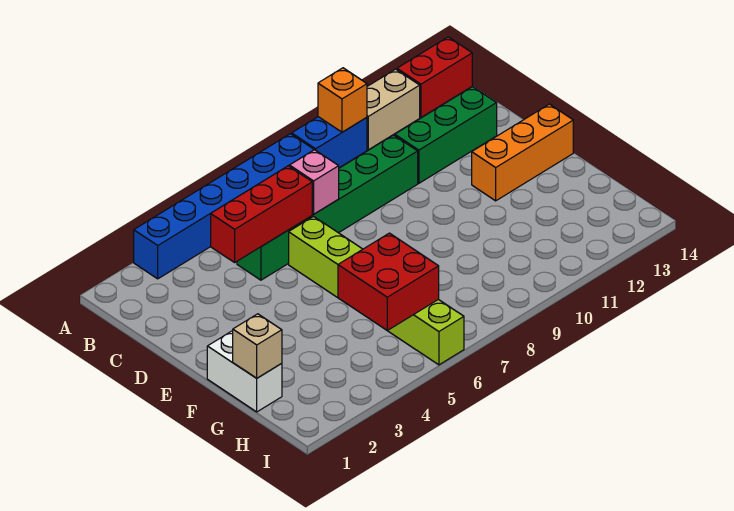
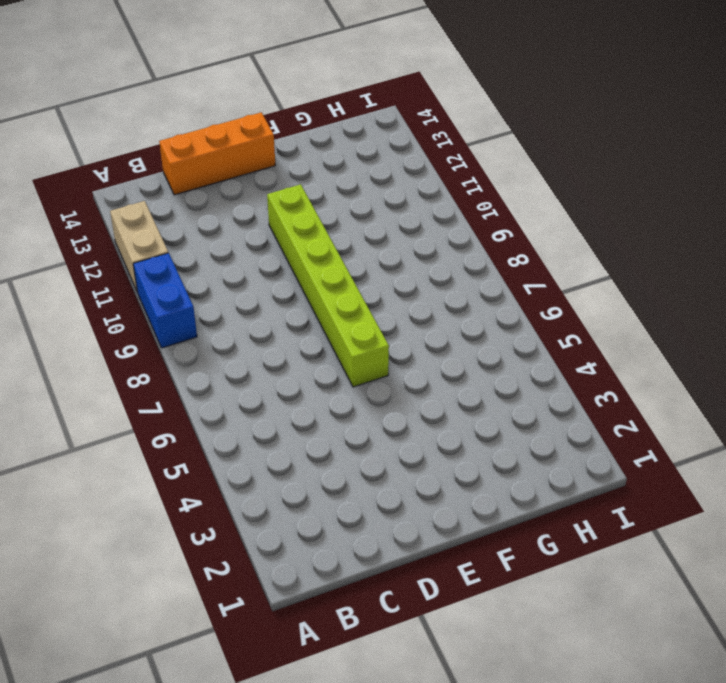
orange 1x3 brick [159,112,275,195] -> orange 1x3 brick turned to [472,104,573,201]
lime 1x6 brick [267,184,389,387] -> lime 1x6 brick turned to [289,217,464,365]
none -> blue 1x6 brick [134,134,314,279]
none -> red 1x2 brick [397,37,472,117]
none -> green 1x6 brick [237,135,418,280]

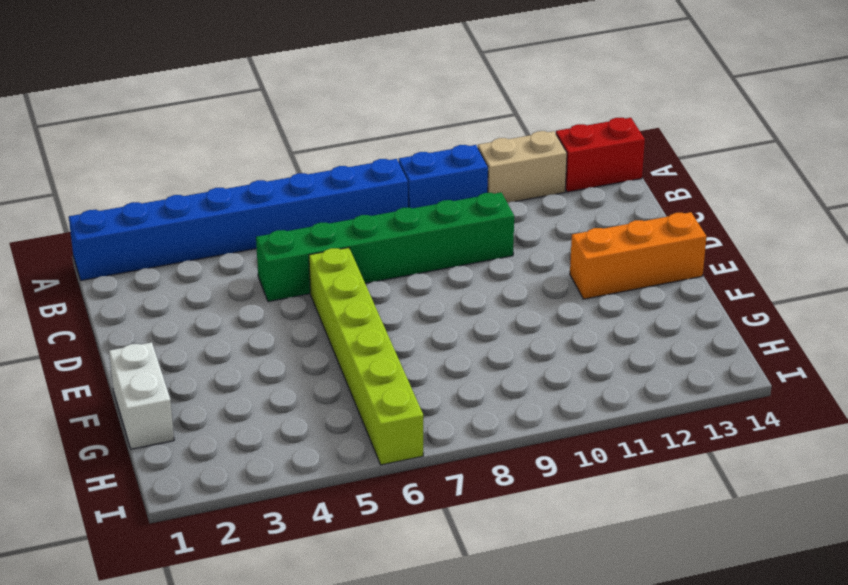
blue 1x8 brick [69,159,408,280] -> blue 1x6 brick [134,134,314,279]
none -> green 1x3 brick [395,87,497,183]
none -> orange 1x1 brick [318,68,367,132]
none -> red 1x3 brick [211,166,312,262]

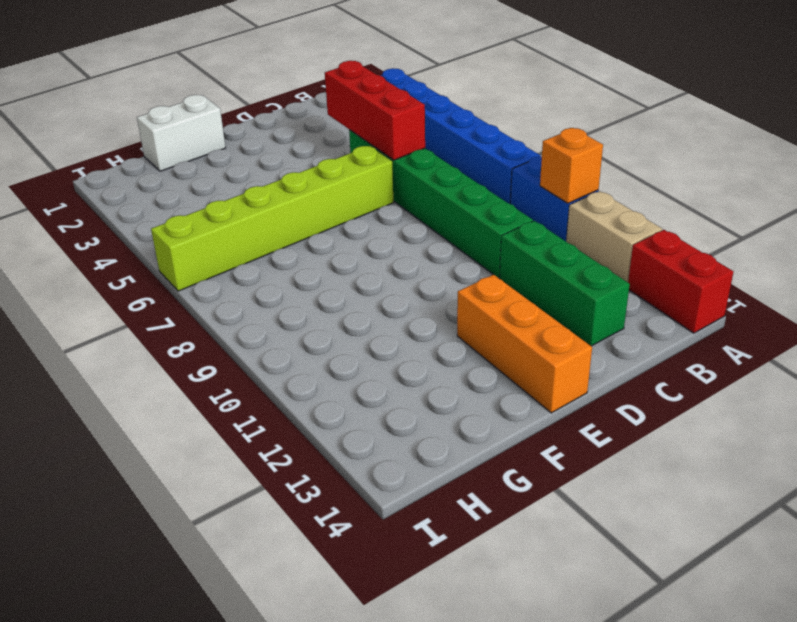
none -> pink 1x1 brick [290,150,339,214]
none -> tan 1x1 brick [233,314,282,378]
none -> red 2x2 brick [338,233,439,331]

